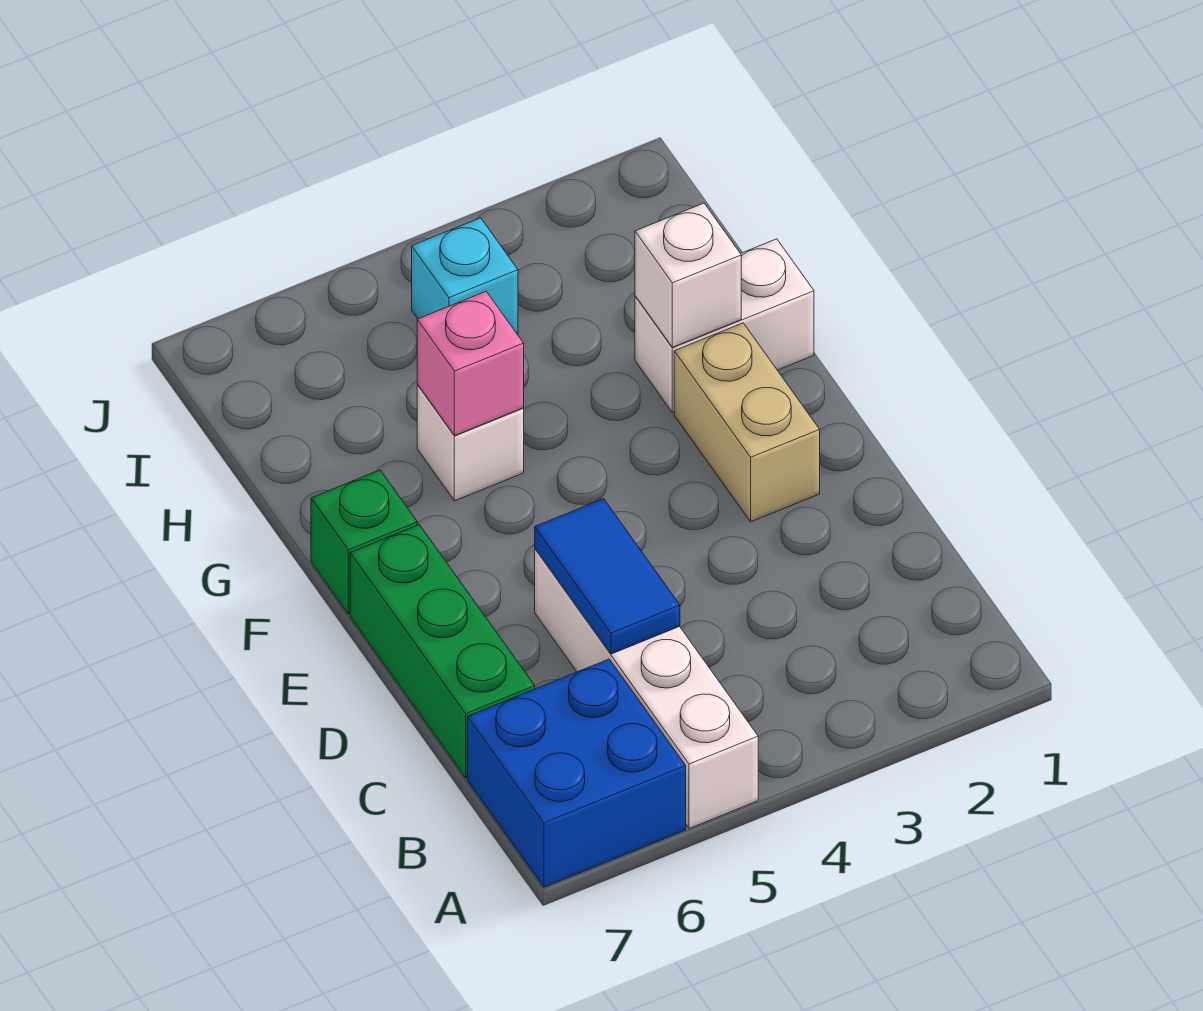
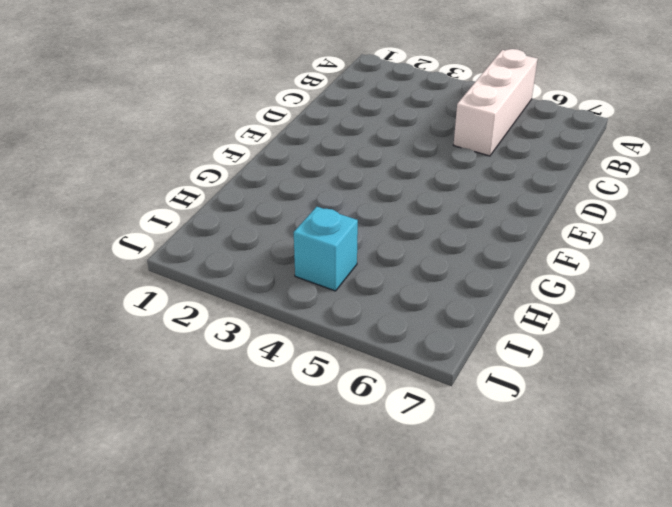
white 1x3 brick [454,49,538,156] -> white 1x4 brick [535,549,758,829]
none -> blue 2x2 brick [468,659,686,887]
none -> green 1x3 brick [350,525,535,778]

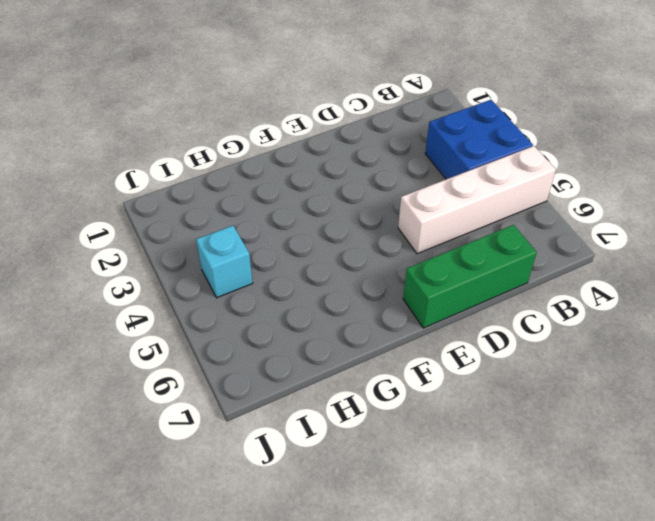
blue 2x2 brick [425,100,533,179] -> blue 2x2 brick moved to [468,659,686,887]
none -> tan 1x2 brick [674,323,820,522]
none -> green 1x1 brick [311,470,417,614]

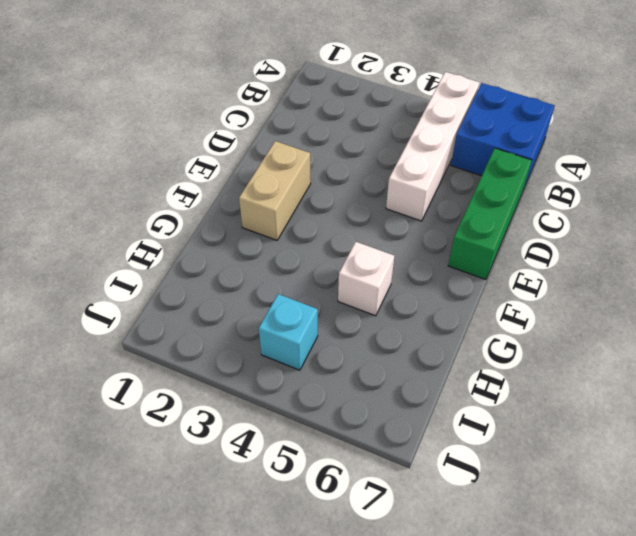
none -> green 1x1 brick [311,470,417,614]
none -> white 1x2 brick [635,239,814,413]

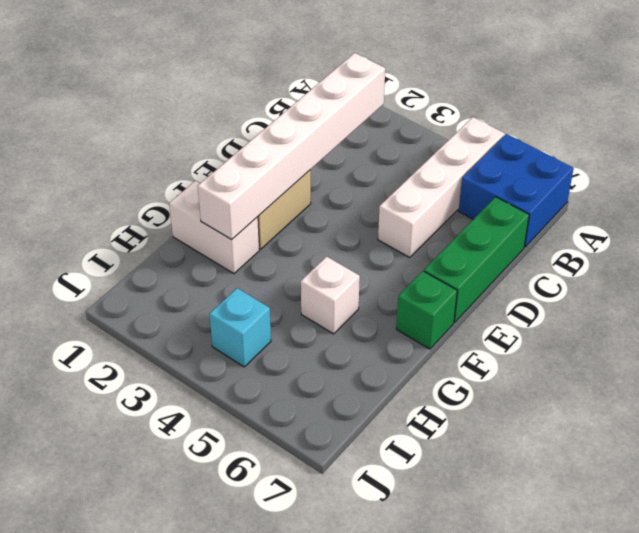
white 1x6 brick [198,53,385,240] -> white 1x1 brick [635,203,741,347]
none -> blue 1x2 tile [535,499,680,654]
none -> pink 1x1 brick [417,291,524,436]

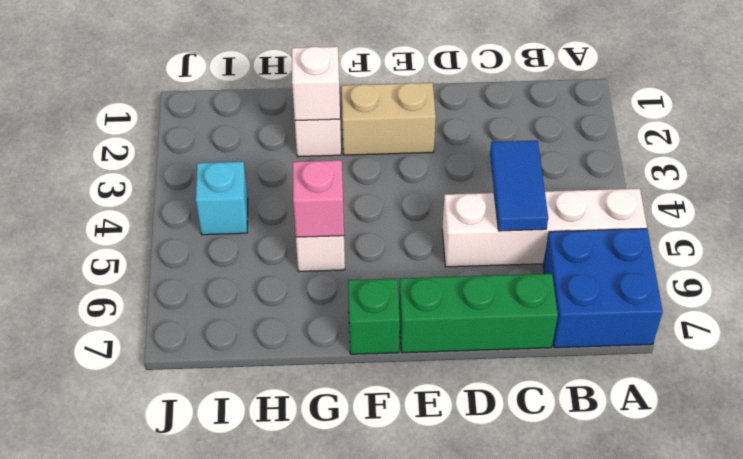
blue 1x2 tile [490,141,548,231] -> blue 1x2 tile turned to [535,499,680,654]

